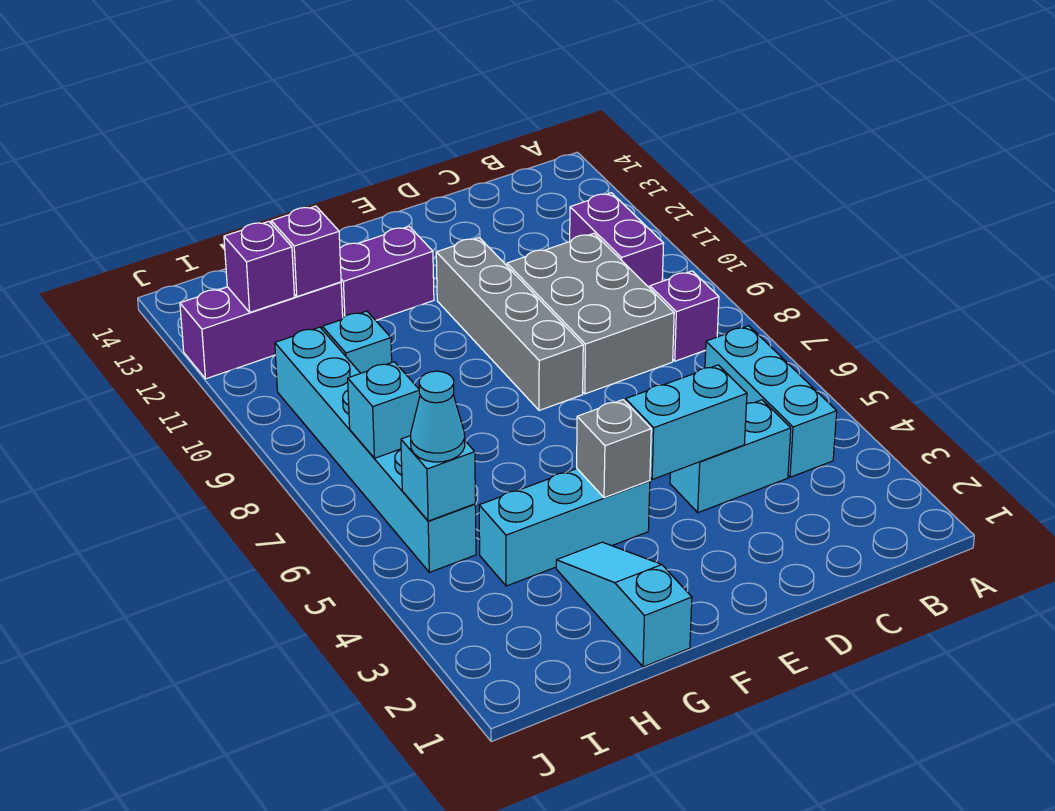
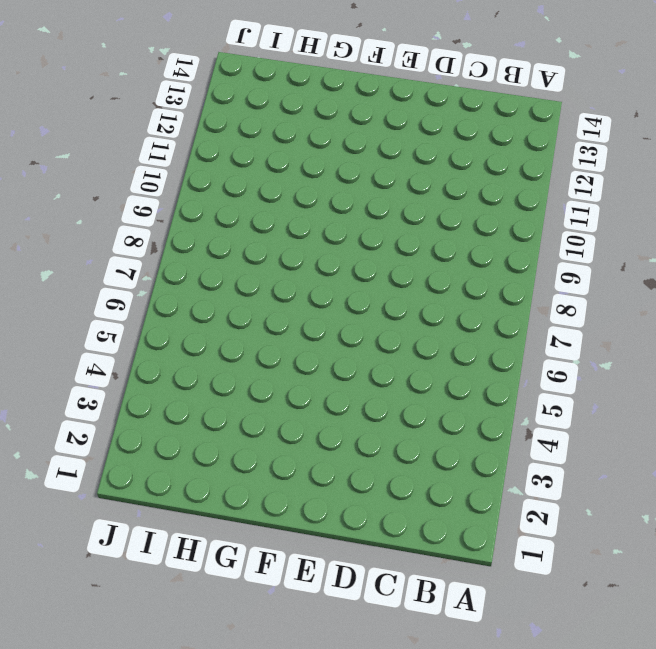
none -> cyan 1x3 brick [705,326,837,477]
none -> purple 1x1 brick [650,271,719,361]
none -> purple 1x2 brick [570,193,664,288]

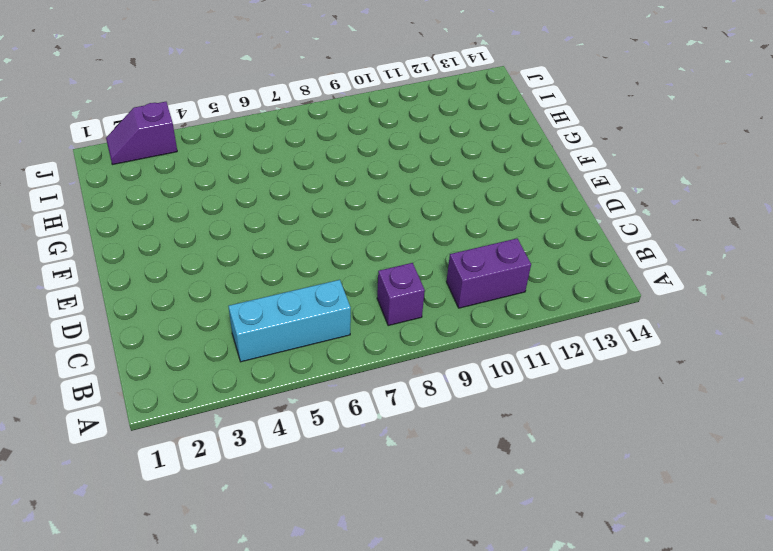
purple 1x2 slope [106,102,177,165] -> none
none -> cyan 1x2 brick [670,400,791,513]
none -> grey 2x3 brick [507,233,674,394]
none -> grey 1x4 brick [436,238,583,410]

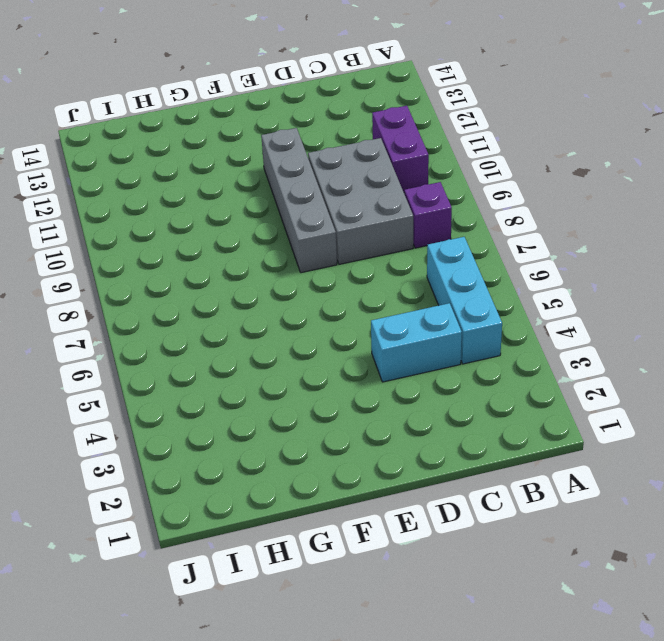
none -> cyan 1x3 brick [479,469,650,586]
none -> purple 1x2 brick [340,227,434,320]
none -> cyan 1x3 slope [556,542,692,667]

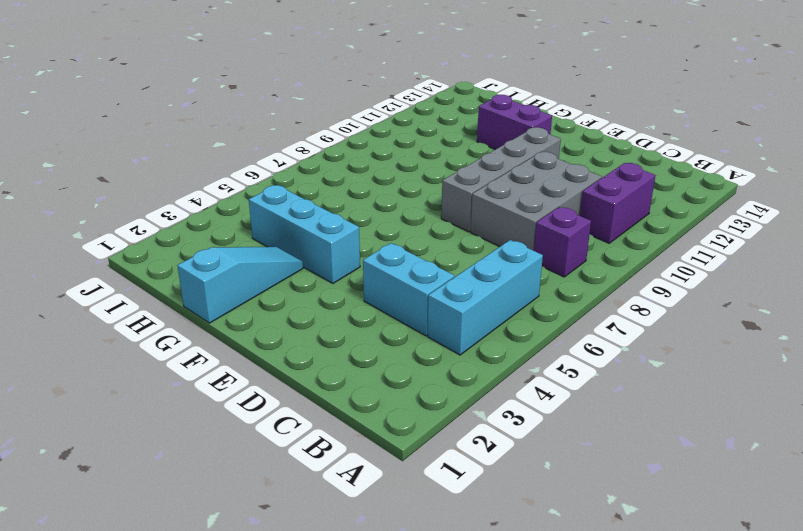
none -> cyan 1x1 brick [322,311,392,373]
none -> purple 1x3 brick [180,282,343,379]
none -> cyan 1x6 brick [275,327,476,572]

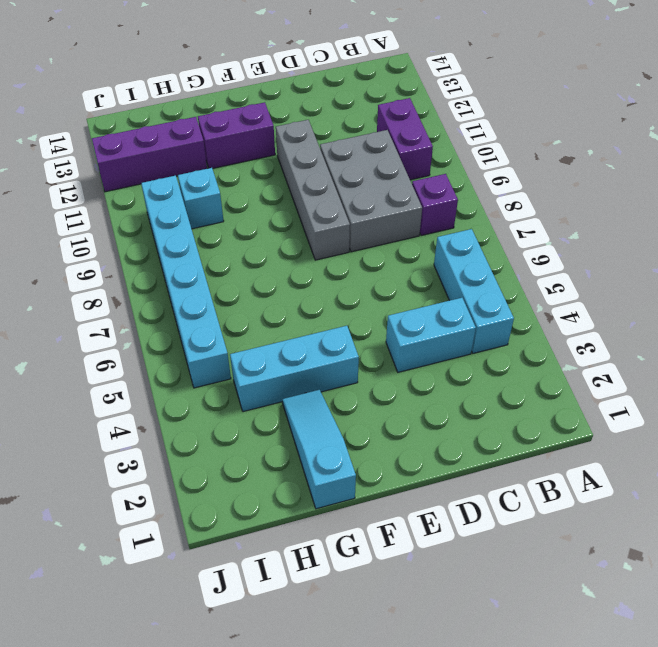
none -> cyan 1x2 brick [625,365,747,479]
none -> grey 1x1 brick [577,400,651,498]
none -> purple 1x1 brick [271,206,341,297]

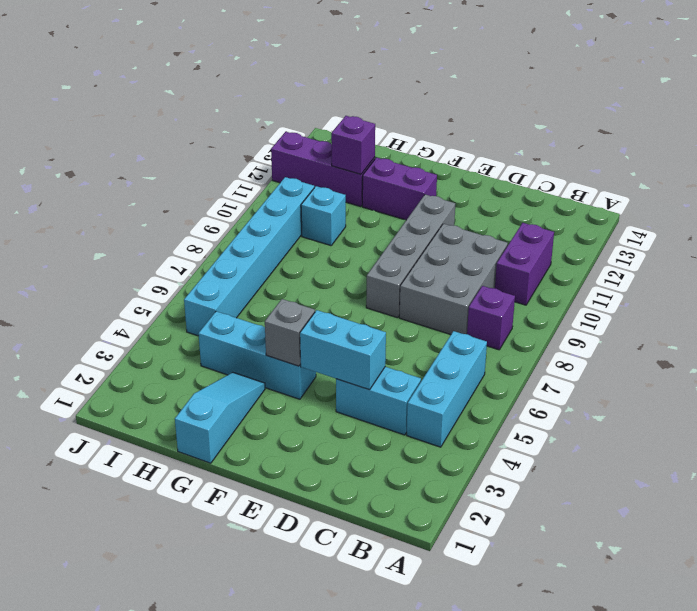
none -> cyan 1x1 brick [401,436,475,521]
none -> cyan 1x1 brick [348,362,420,458]
none -> purple 1x1 brick [224,221,295,312]

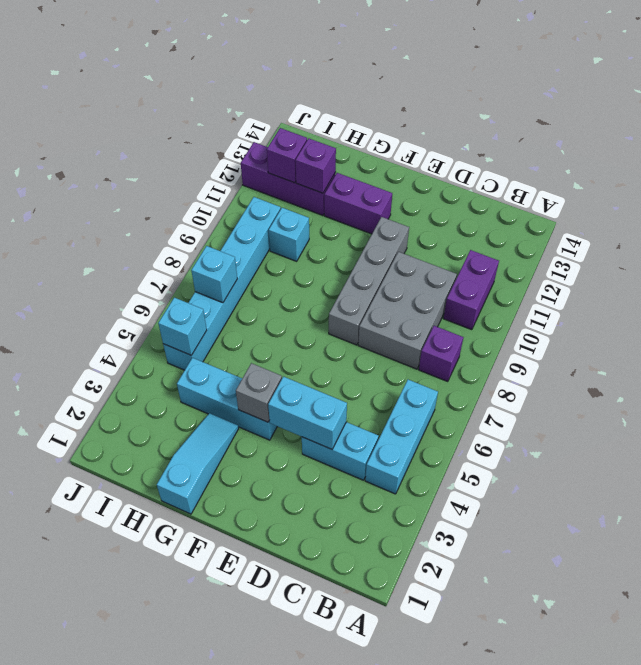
none -> cyan 1x1 cone [411,371,465,462]

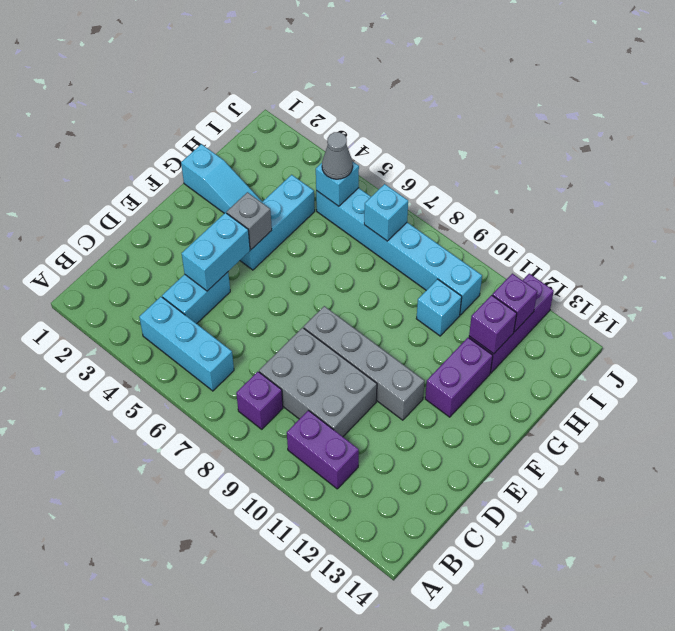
grey 1x1 cone [322,132,353,179] -> cyan 1x1 cone [411,371,465,462]

